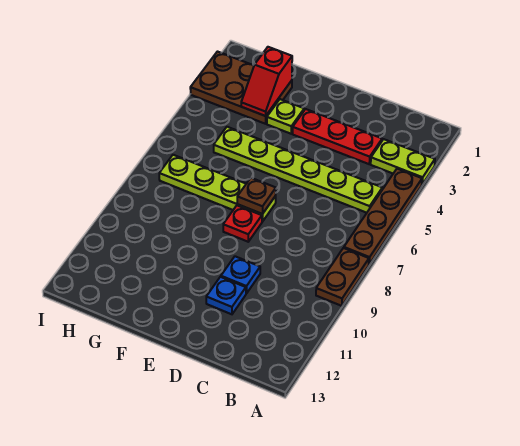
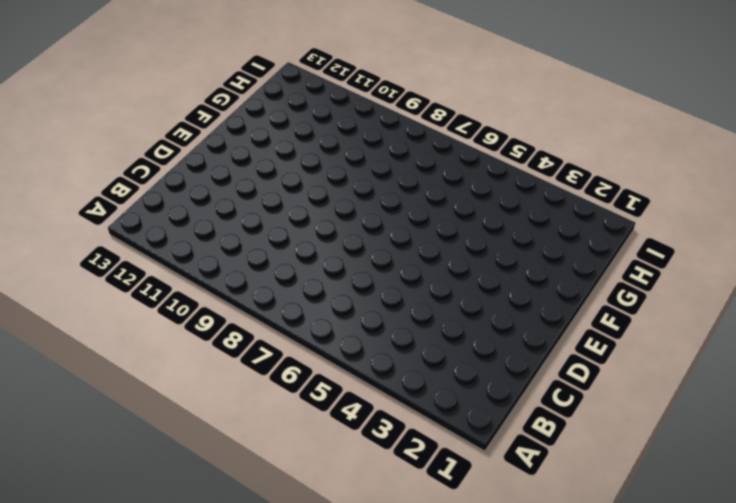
none -> lime 1x2 plate [371,139,435,184]
none -> brown 1x4 plate [344,169,422,264]
none -> brown 1x2 plate [316,248,369,306]

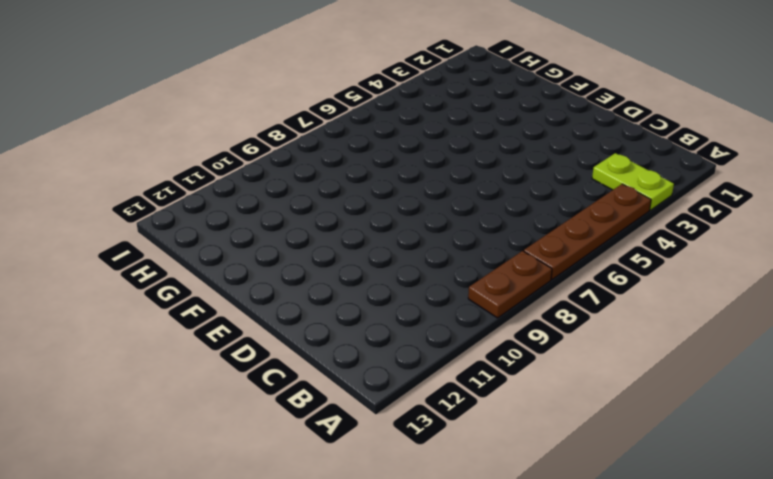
none -> lime 1x6 plate [214,127,382,213]
none -> red 1x3 plate [293,109,382,164]
none -> blue 1x1 plate [221,256,260,294]

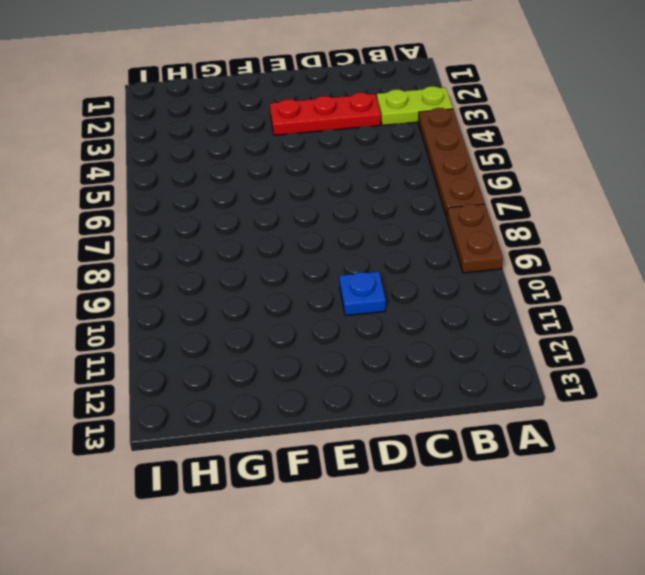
none -> lime 1x6 plate [214,127,382,213]
none -> blue 1x1 plate [206,277,246,314]
none -> lime 1x4 plate [159,155,276,222]

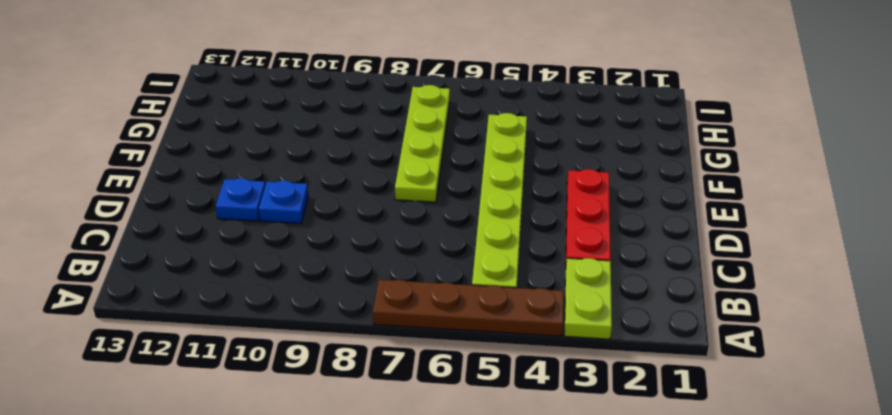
none -> brown 1x2 plate [316,248,369,306]
none -> red 1x1 plate [223,206,262,242]
none -> lime 1x1 plate [267,99,304,134]

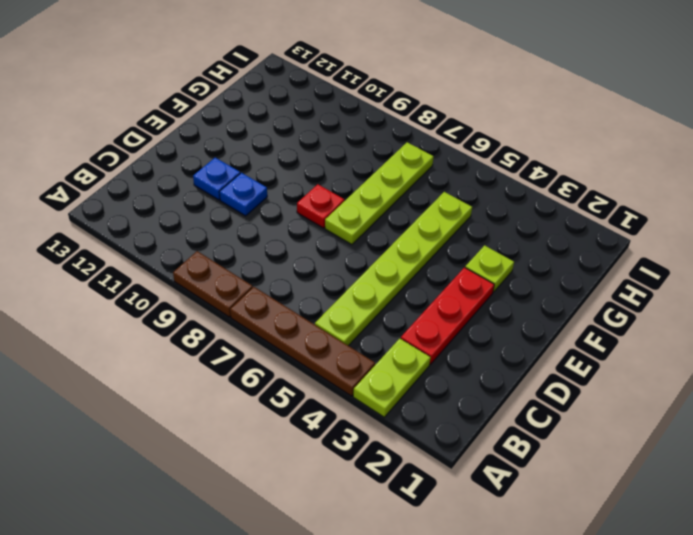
none -> brown 2x3 plate [190,52,292,124]
none -> brown 1x1 plate [237,178,276,214]
none -> red 1x2 slope [241,47,292,116]

